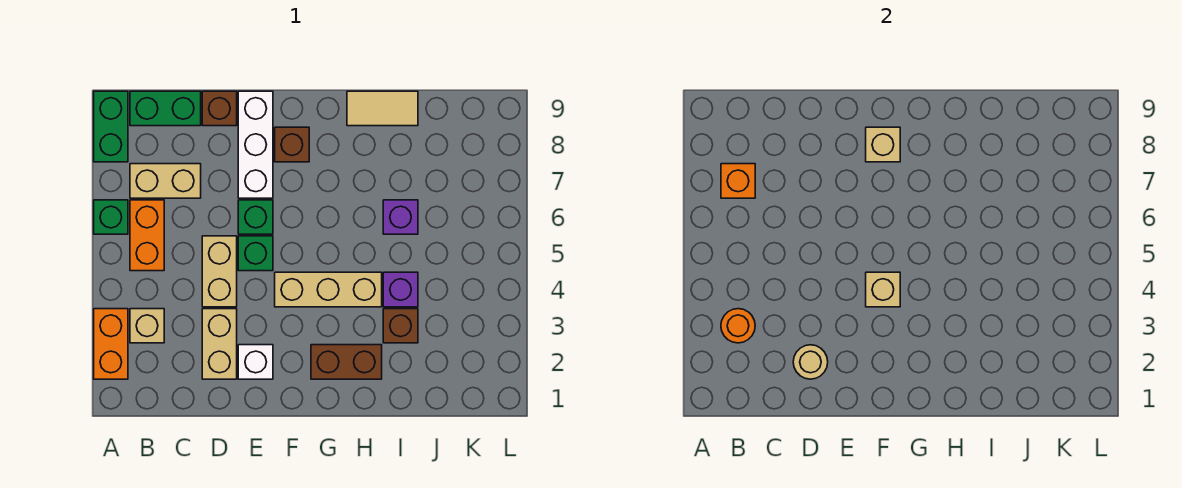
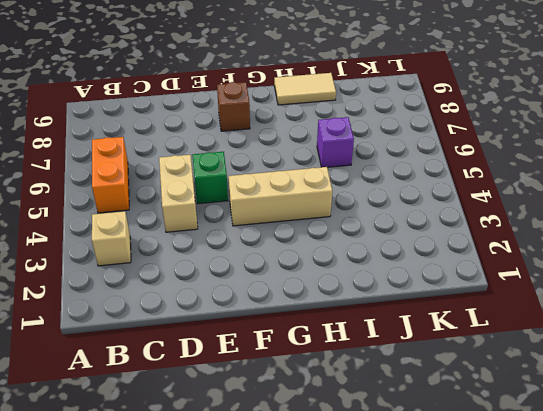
none -> orange 1x2 brick [94,309,128,379]
none -> green 1x1 brick [94,200,128,234]
none -> green 1x2 brick [94,91,128,162]

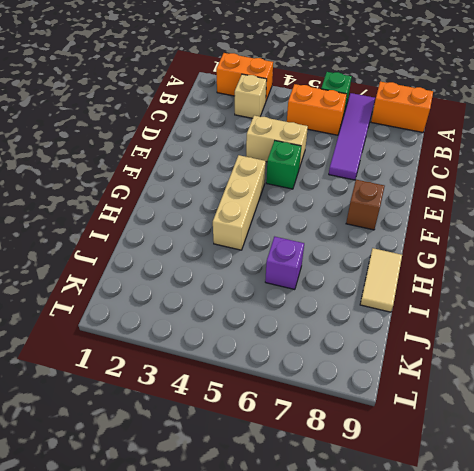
purple 1x4 tile [329,93,375,180] -> tan 1x2 brick [130,164,201,198]
orange 1x2 brick [371,82,433,132] -> green 1x2 brick [94,91,128,162]
none -> green 1x2 brick [130,91,201,126]
none -> tan 1x2 brick [202,309,237,379]
none -> brown 1x1 brick [202,91,237,126]

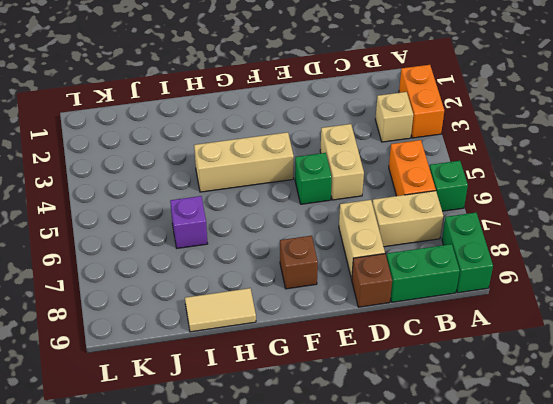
tan 1x2 brick [339,200,385,279] -> tan 1x2 brick moved to [202,309,237,379]
none -> white 1x1 brick [238,345,273,379]
none -> green 1x1 brick [238,200,273,234]
none -> white 1x3 brick [238,91,273,198]

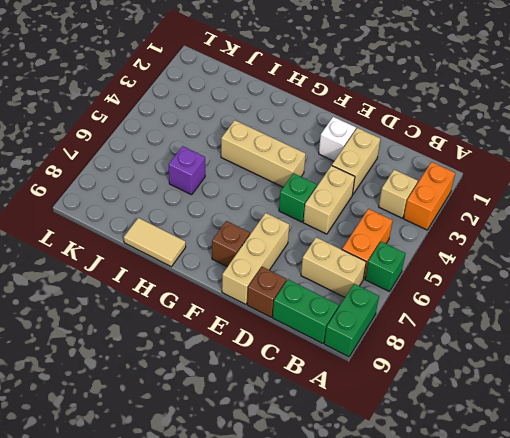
tan 1x3 brick [222,213,289,304] -> white 1x3 brick [238,91,273,198]
none -> green 1x1 brick [238,200,273,234]
none -> brown 1x2 brick [311,345,382,379]
none -> brown 1x1 brick [383,309,418,343]

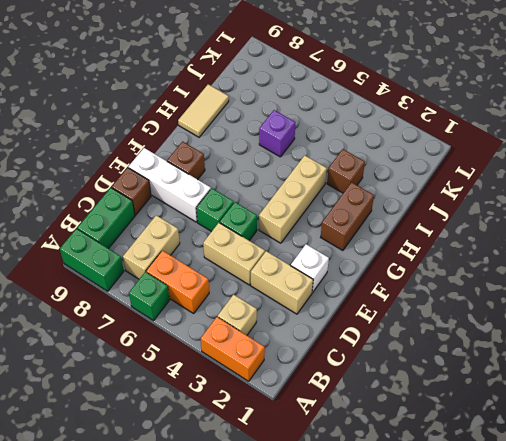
none -> purple 1x1 brick [383,272,418,307]
none -> orange 1x1 round brick [721,309,755,343]
none -> orange 1x1 brick [721,164,755,198]

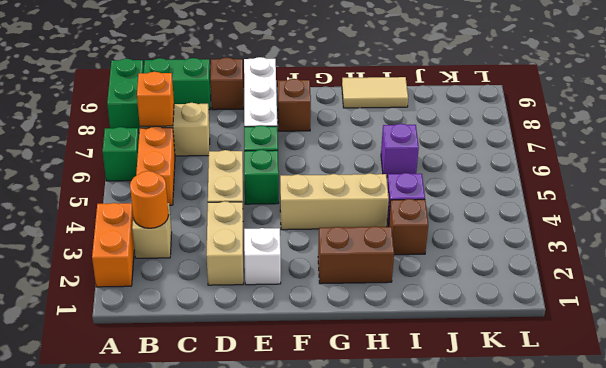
none -> tan 1x1 round brick [793,345,828,379]
none -> tan 1x1 brick [866,272,900,307]
none -> tan 1x1 brick [866,127,900,162]

